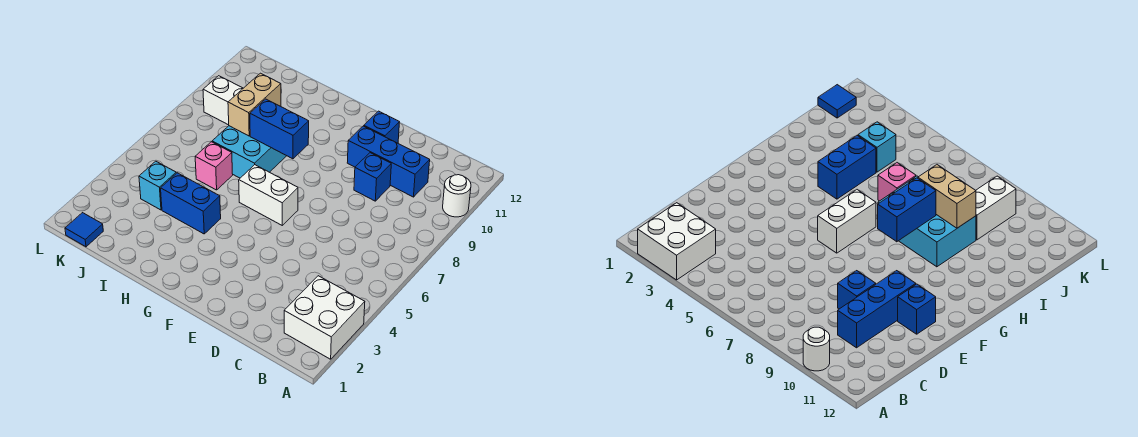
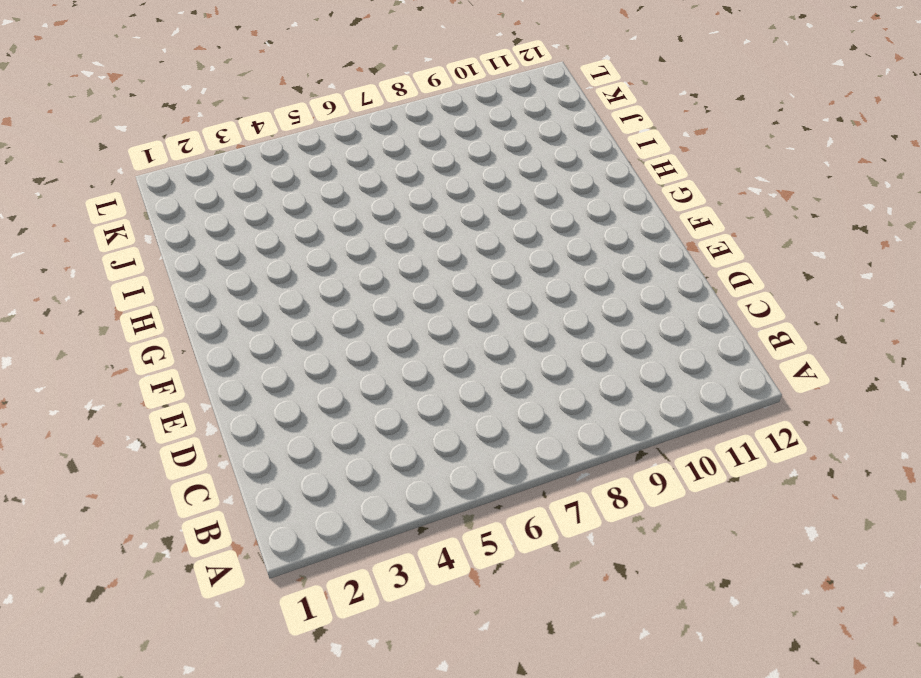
none -> white 2x2 brick [284,276,365,359]
none -> white 1x1 round brick [443,175,471,217]
none -> blue 1x3 brick [347,126,430,197]

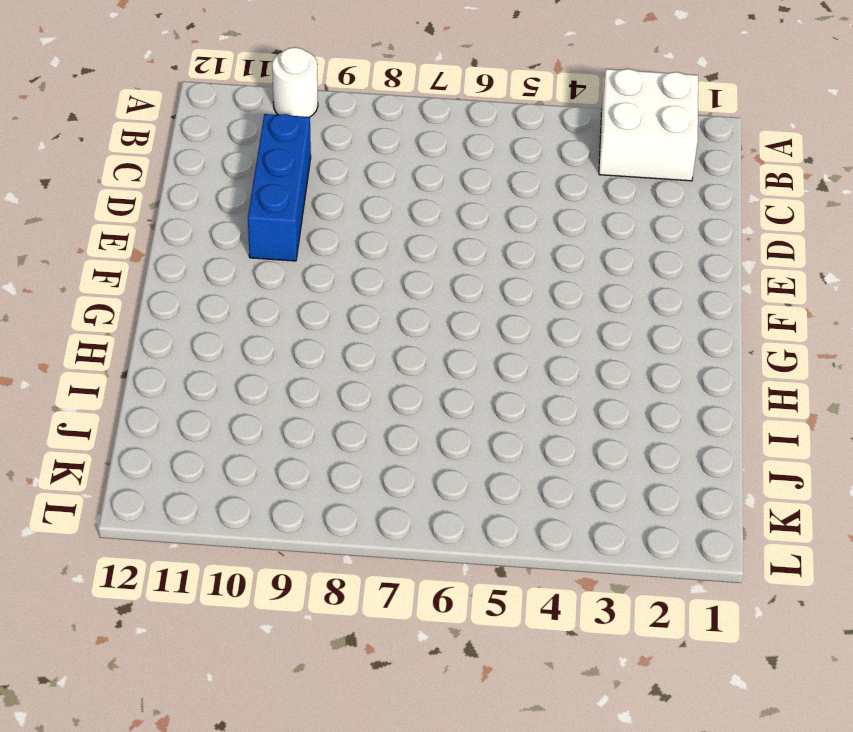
none -> blue 1x1 brick [354,153,391,201]
none -> blue 1x1 brick [364,111,400,143]
none -> white 1x2 brick [239,165,298,225]

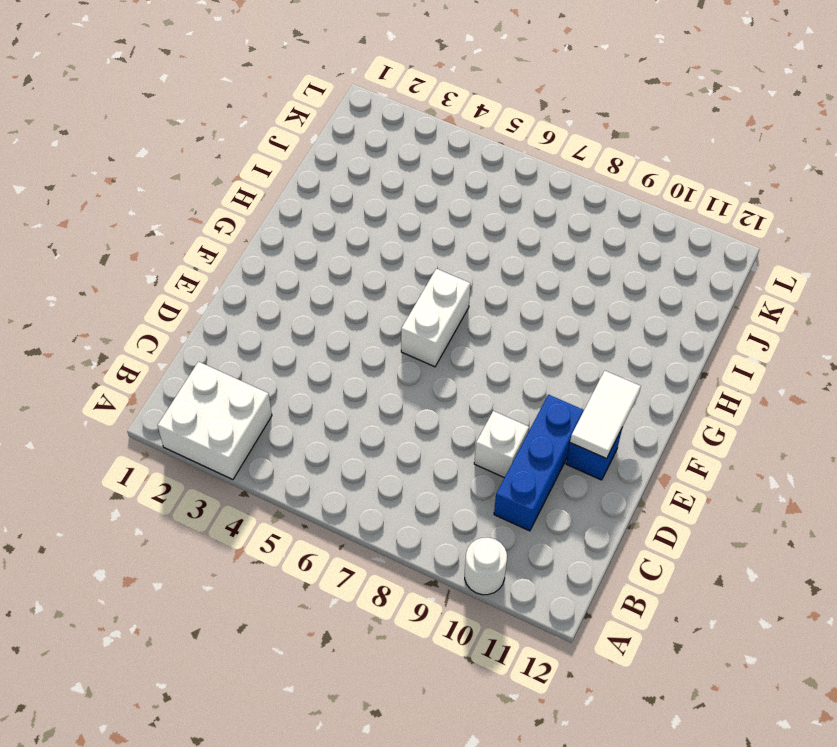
white 1x1 brick [474,411,529,478] -> blue 1x1 brick [354,153,391,201]
white 1x2 tile [570,371,641,459] -> none
none -> blue 1x2 brick [161,173,221,234]
none -> cyan 2x3 brick [212,126,286,178]
none -> pink 1x1 brick [195,142,233,190]

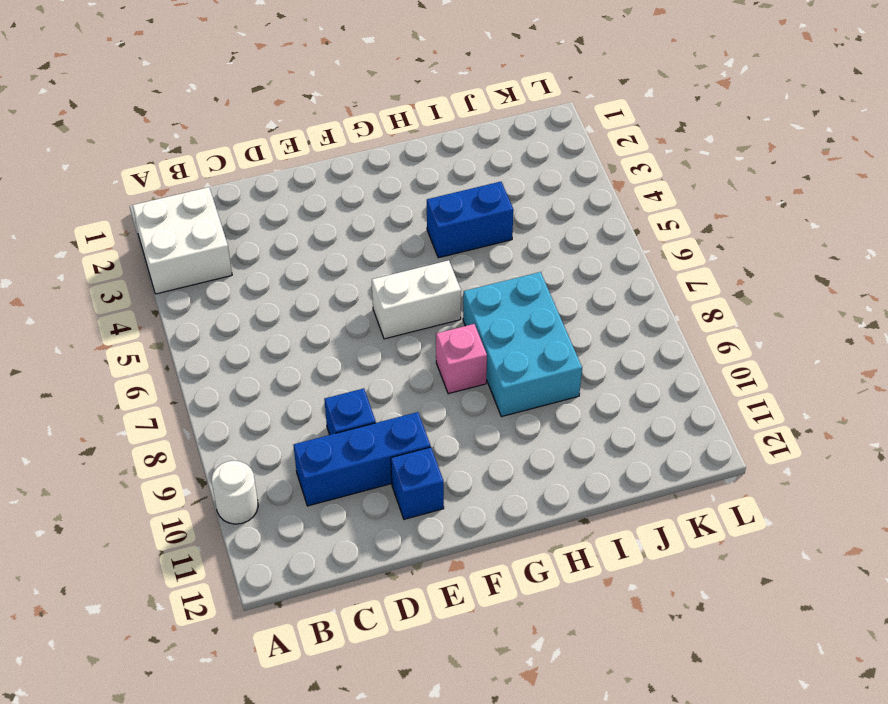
pink 1x1 brick [436,324,487,394] -> pink 1x1 brick moved to [195,142,233,190]
none -> cyan 1x1 brick [139,161,176,210]
none -> white 1x2 brick [203,76,243,125]
none -> blue 1x1 tile [65,213,103,247]

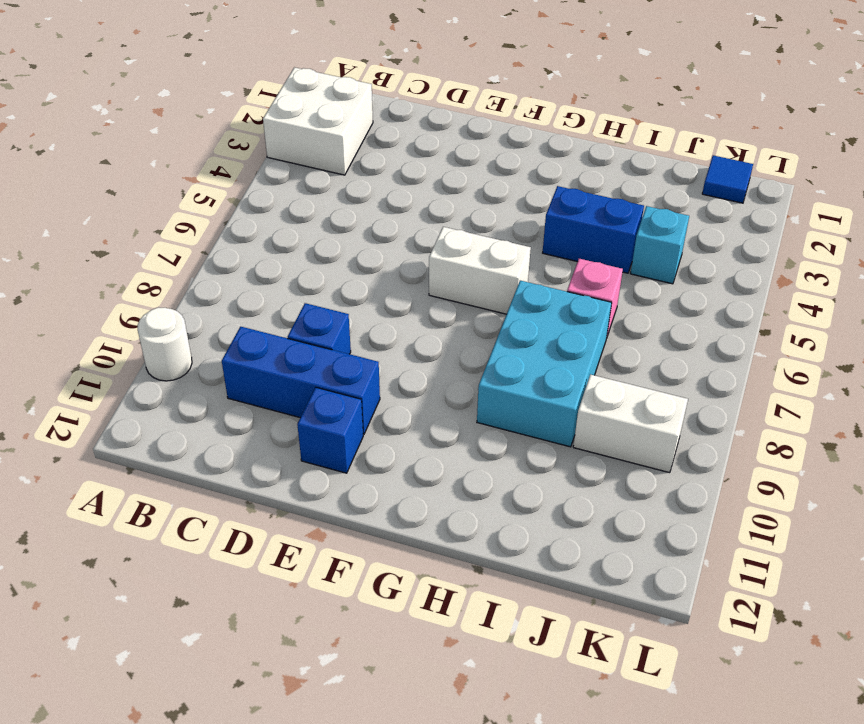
none -> blue 1x2 brick [250,99,309,159]
none -> tan 1x2 brick [228,73,281,136]

